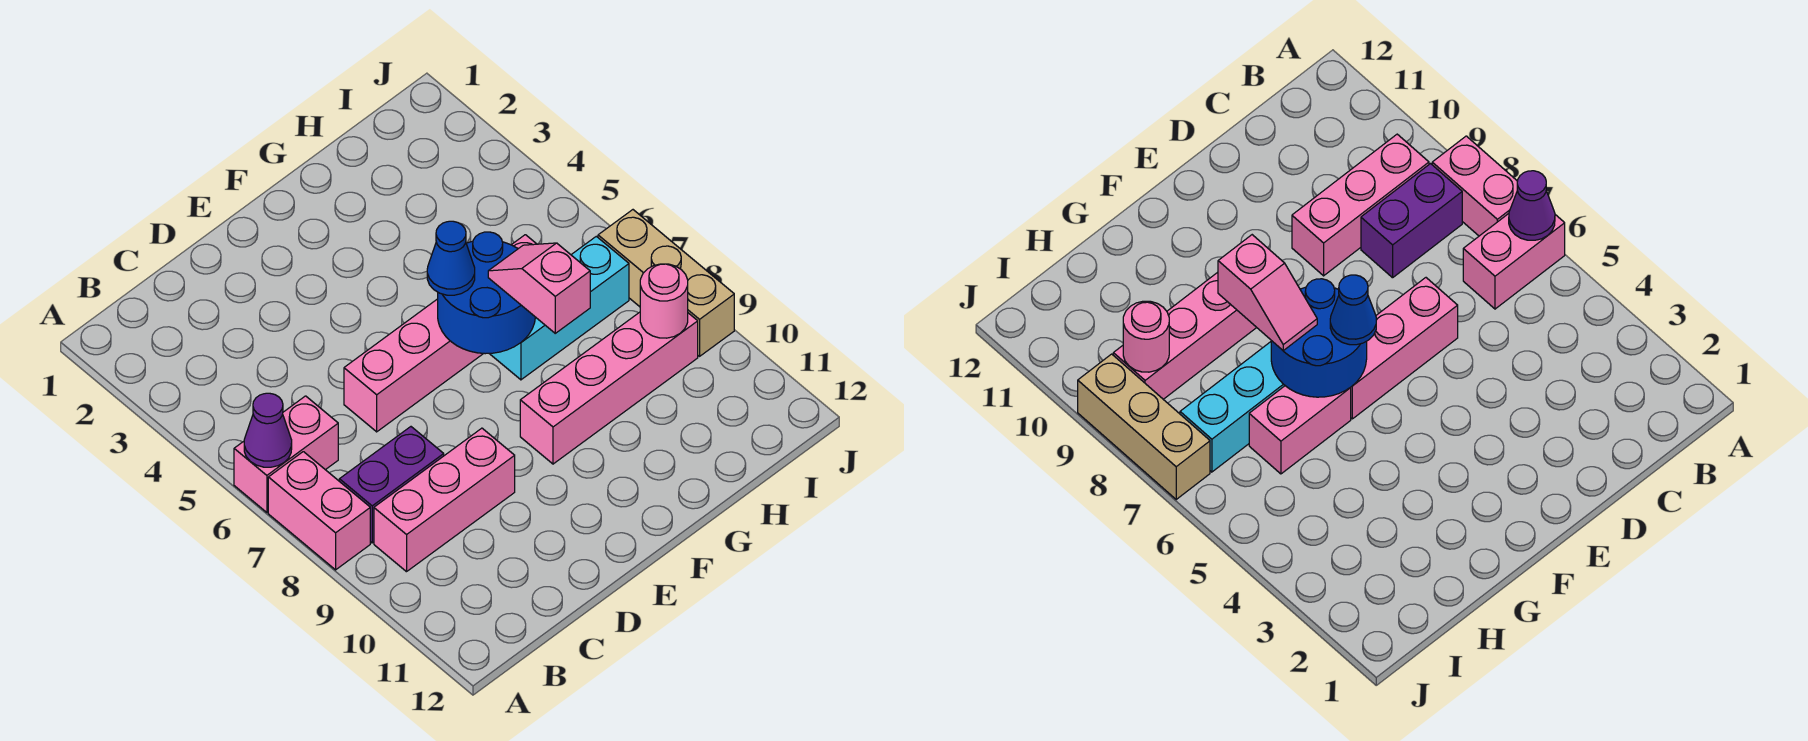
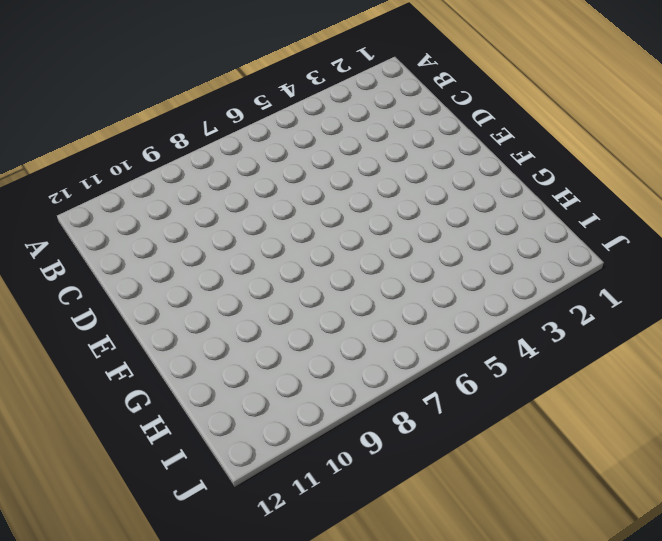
none -> pink 1x2 brick [234,396,338,512]
none -> pink 1x2 brick [268,452,370,570]
none -> purple 1x2 brick [339,427,444,543]

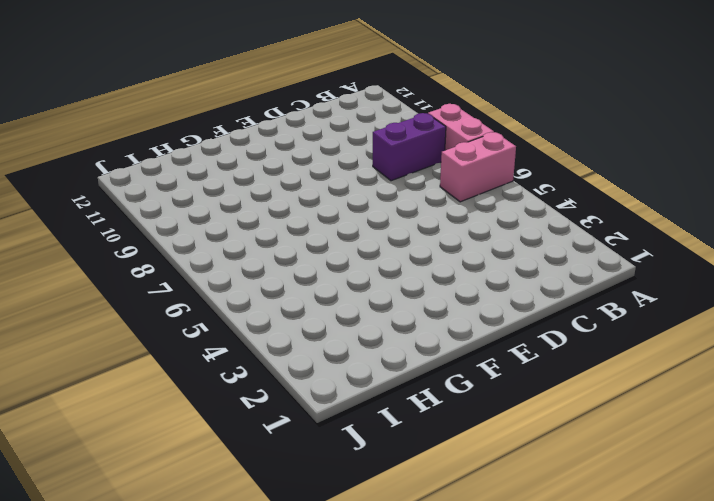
none -> pink 1x3 brick [374,428,515,572]
none -> pink 1x3 brick [344,299,484,432]
none -> pink 1x4 brick [520,312,698,464]

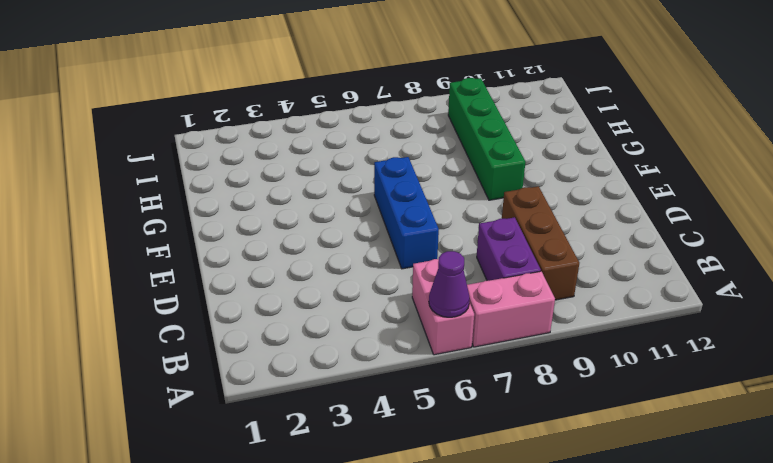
brown 1x3 brick [502,186,579,300] -> pink 1x3 brick [374,428,515,572]
blue 1x3 brick [374,157,439,269] -> pink 1x3 brick [344,299,484,432]
green 1x4 brick [448,78,525,200] -> pink 1x4 brick [520,312,698,464]
none -> pink 1x2 brick [1249,386,1351,474]
none -> cyan 1x3 brick [489,236,629,380]
none -> tan 1x3 brick [598,210,734,356]

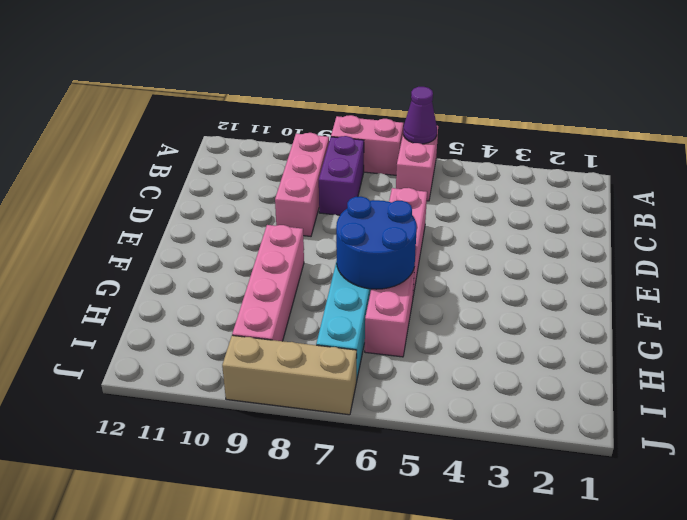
none -> pink 1x1 round brick [640,264,688,338]
none -> blue 1x1 cone [427,221,475,295]
none -> pink 1x2 slope [488,243,590,333]

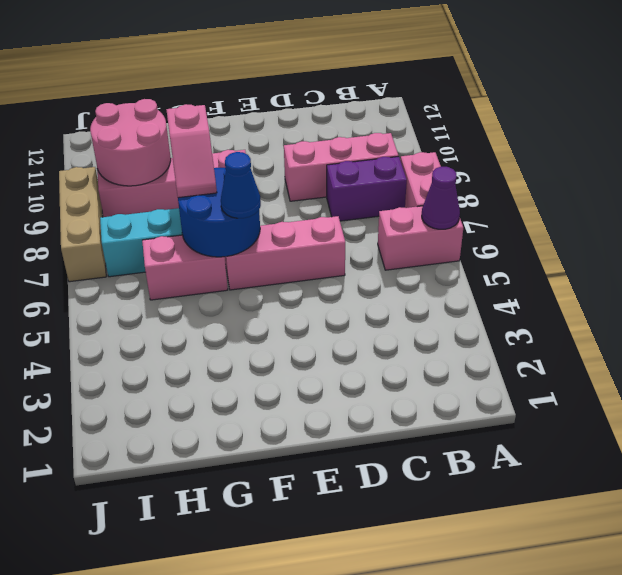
pink 2x2 round brick [90,99,171,186] -> pink 1x1 round brick [640,264,688,338]

